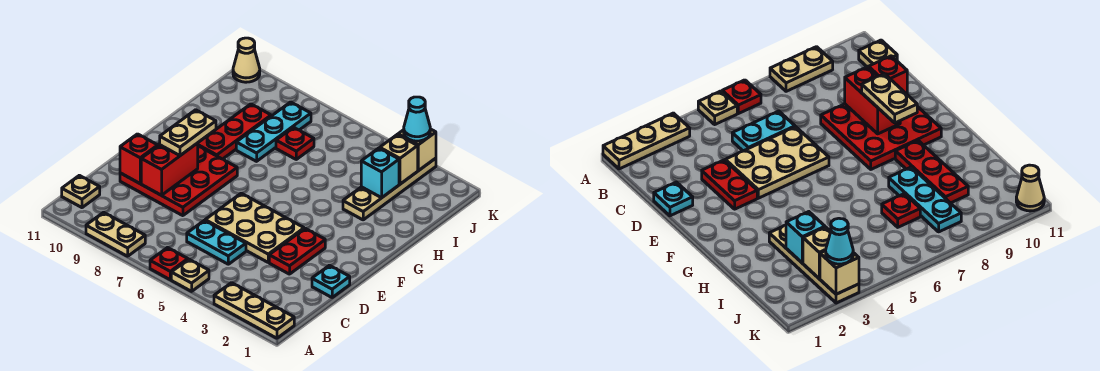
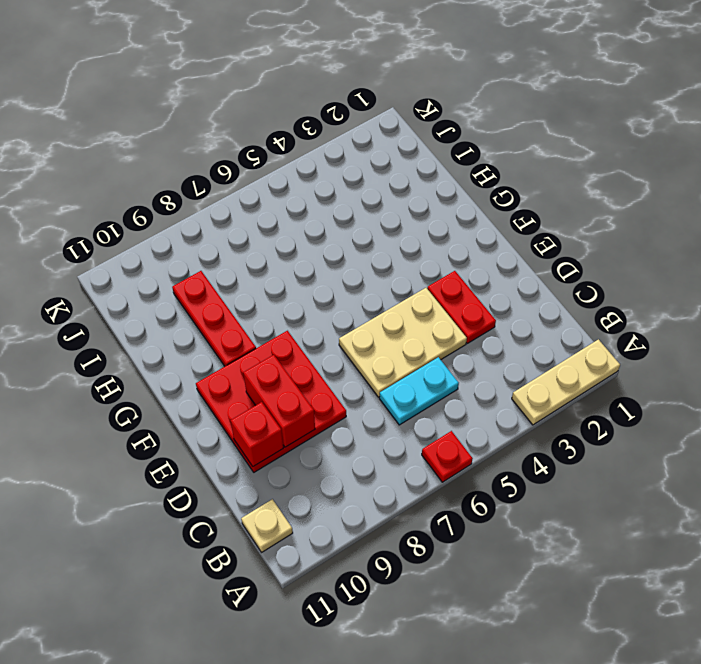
none -> tan 1x1 plate [171,259,209,291]
none -> tan 1x2 plate [86,212,145,256]
none -> cyan 1x1 plate [312,265,350,297]

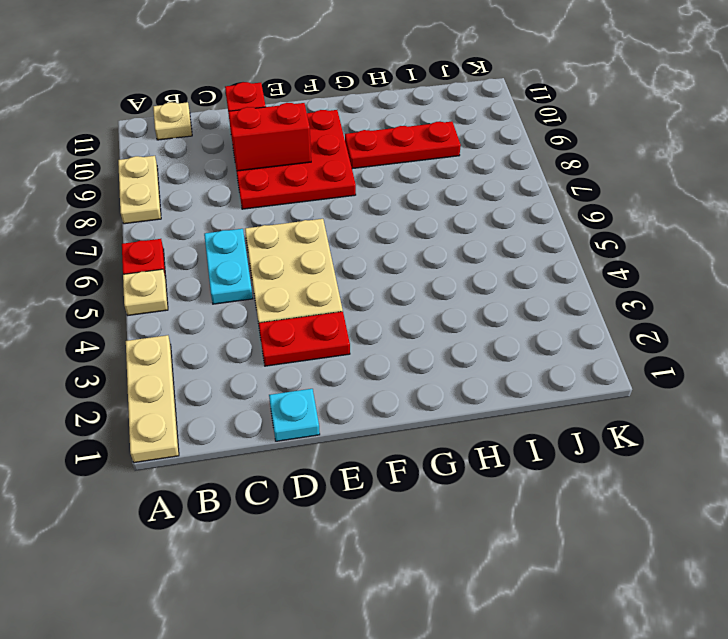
none -> tan 1x4 plate [343,158,436,220]
none -> cyan 1x3 plate [236,102,311,161]
none -> red 1x1 plate [276,127,314,159]

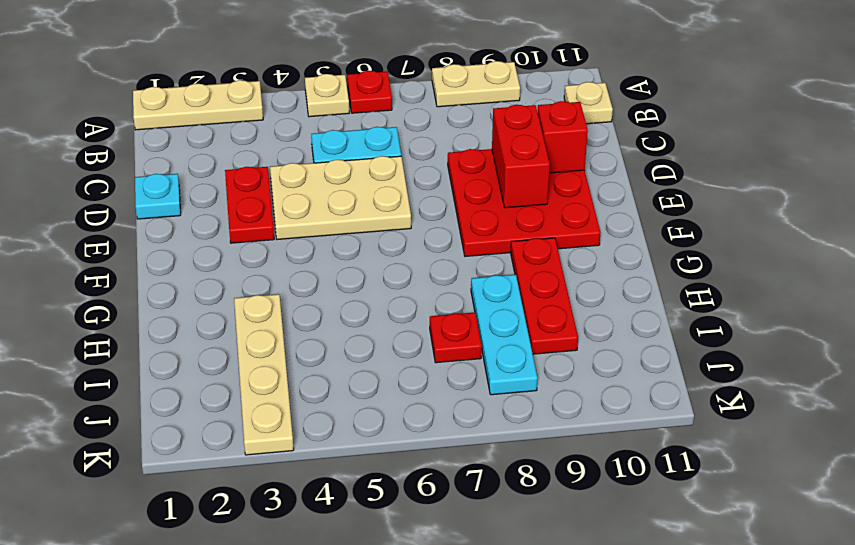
none -> tan 1x1 cone [233,38,260,82]
none -> cyan 1x1 brick [361,148,399,198]
none -> tan 1x1 brick [380,135,418,184]

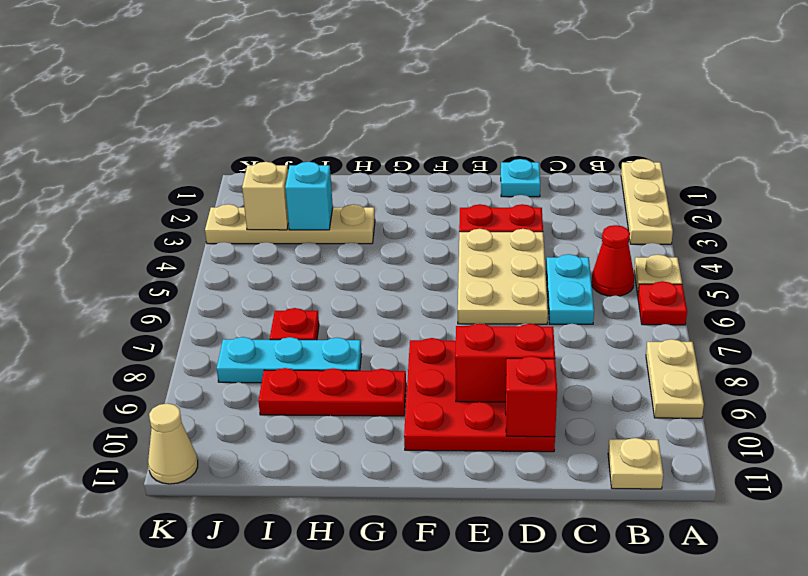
red 1x1 cone [591,225,634,296] -> none
none -> tan 1x1 brick [398,129,436,171]
none -> tan 1x2 plate [160,110,216,155]
none -> cyan 1x1 cone [404,97,430,141]

